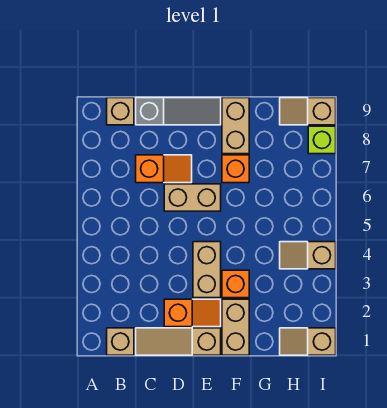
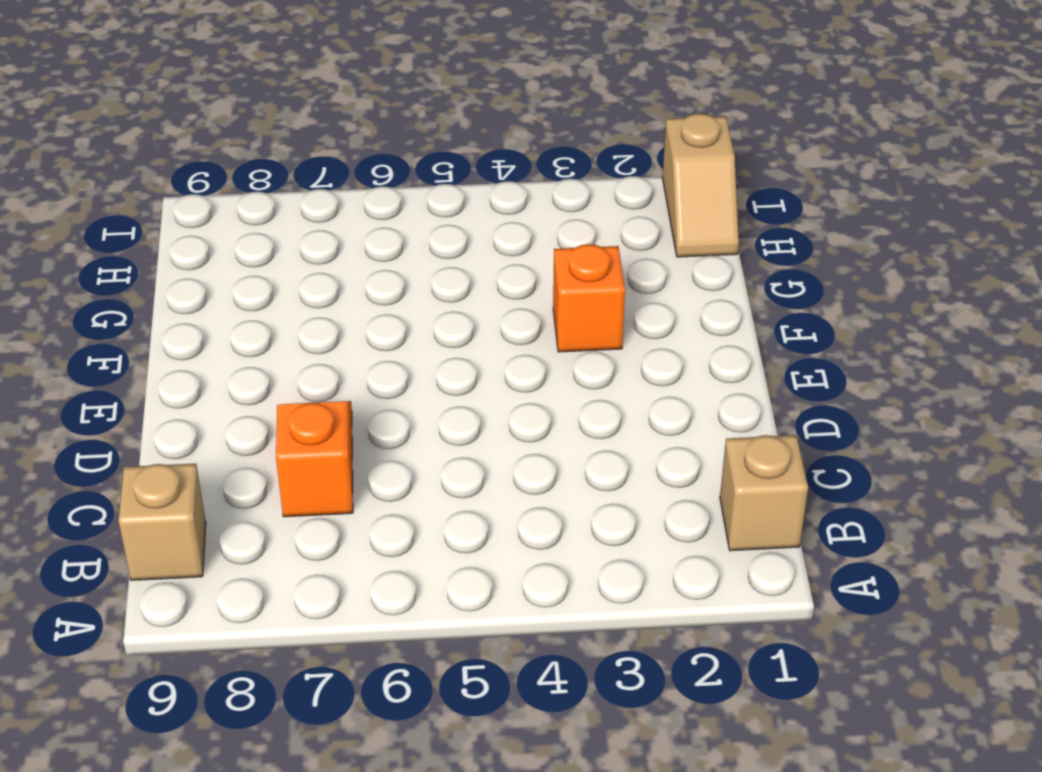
none -> tan 1x3 slope [136,328,221,355]
none -> grey 1x3 slope [136,98,221,125]
none -> orange 1x2 slope [164,299,221,327]

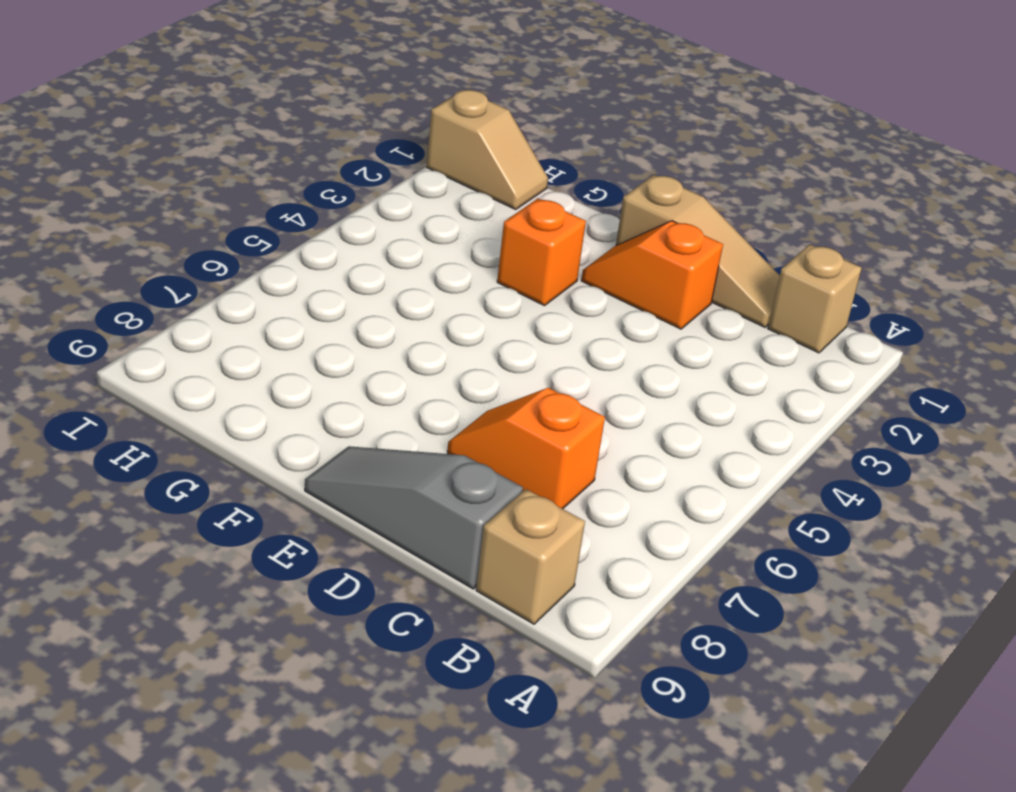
none -> tan 1x2 brick [164,184,221,211]
none -> tan 1x2 brick [193,242,221,298]
none -> tan 1x2 brick [222,299,249,355]

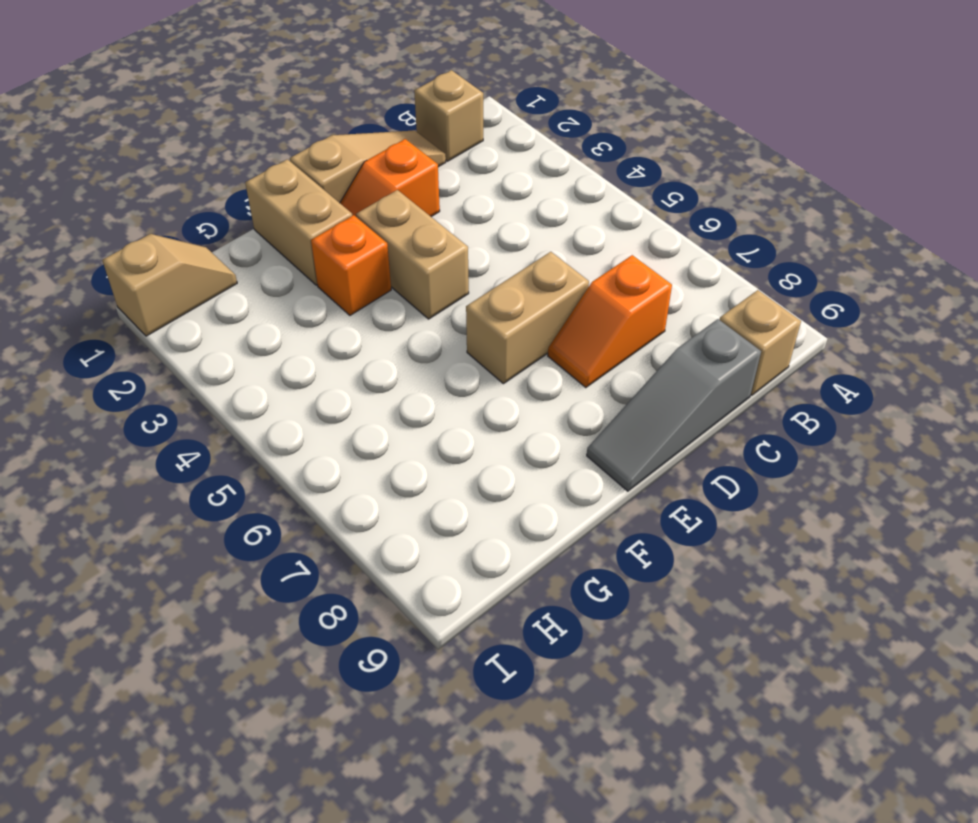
none -> orange 1x1 brick [222,155,249,183]
none -> tan 1x2 brick [222,98,249,154]
none -> tan 1x2 slope [280,242,336,269]

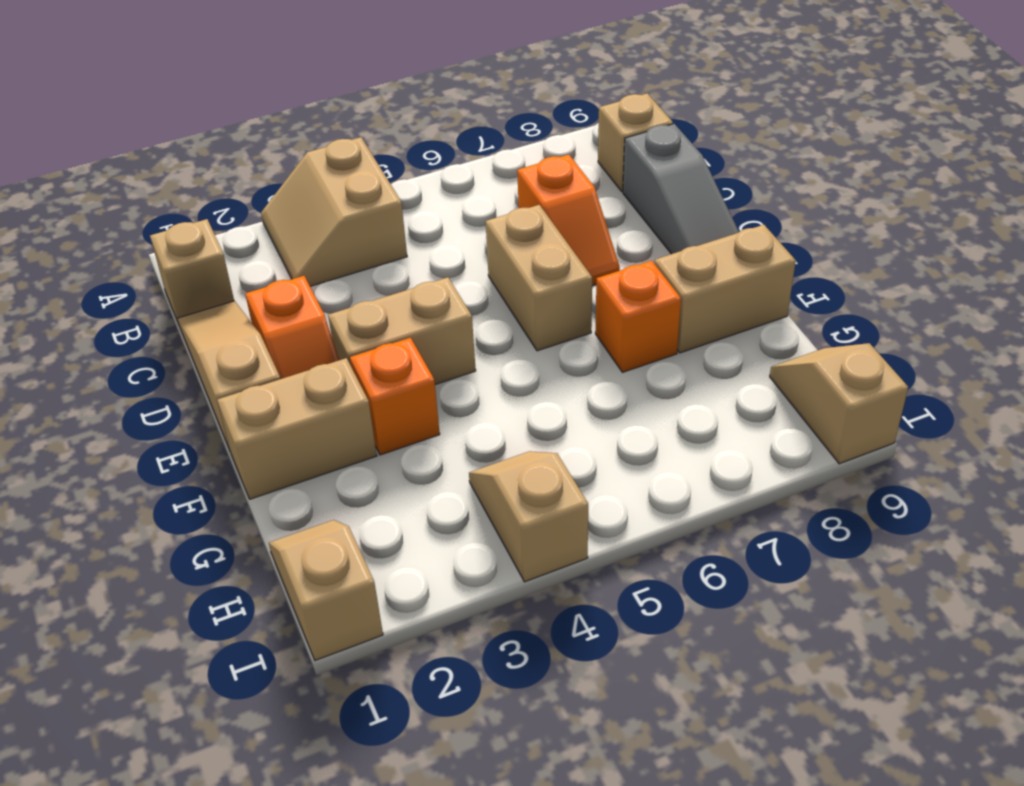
tan 2x2 slope [261,137,407,286] -> none
none -> lime 1x1 brick [308,126,336,154]

